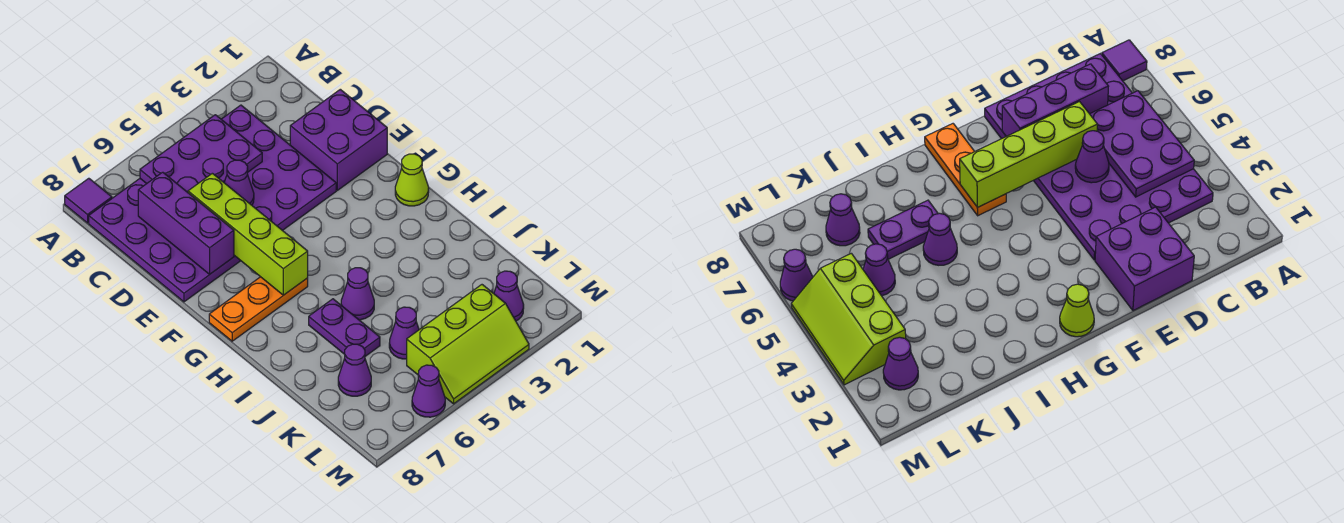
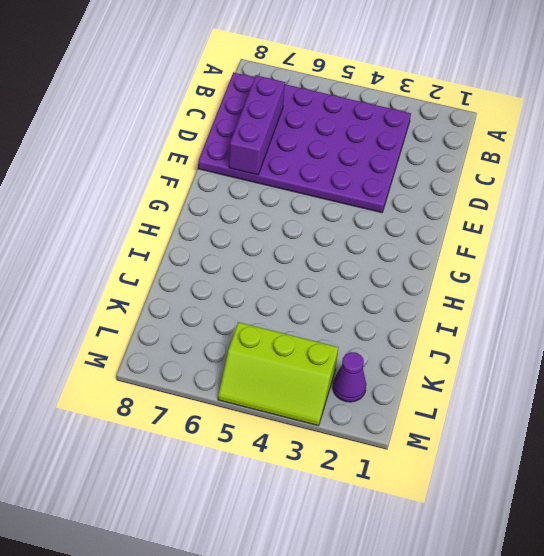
none -> purple 1x1 tile [65,178,112,223]
none -> purple 2x2 brick [290,89,387,190]
none -> lime 1x1 cone [395,154,429,206]

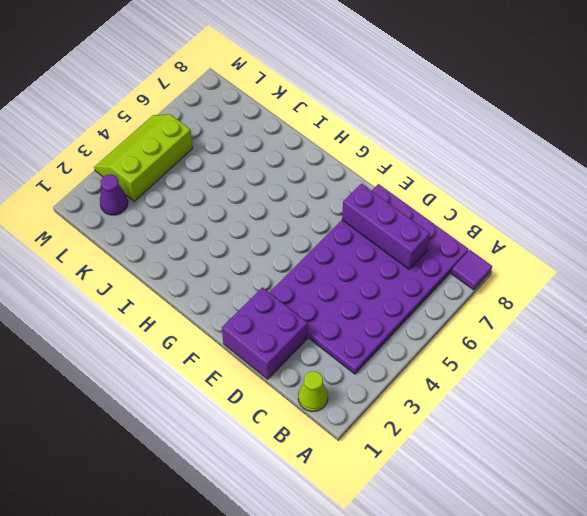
lime 1x1 cone [298,371,328,412] -> lime 1x1 cone moved to [395,154,429,206]
none -> orange 1x3 plate [209,277,308,341]
none -> purple 1x1 cone [341,268,374,320]
none -> purple 1x2 plate [309,299,380,356]

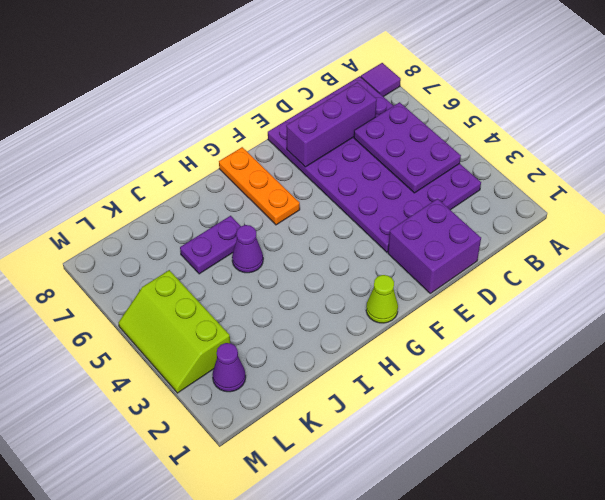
none -> purple 1x1 cone [389,307,419,359]
none -> purple 1x1 cone [338,344,371,396]
none -> purple 1x1 cone [412,365,445,417]

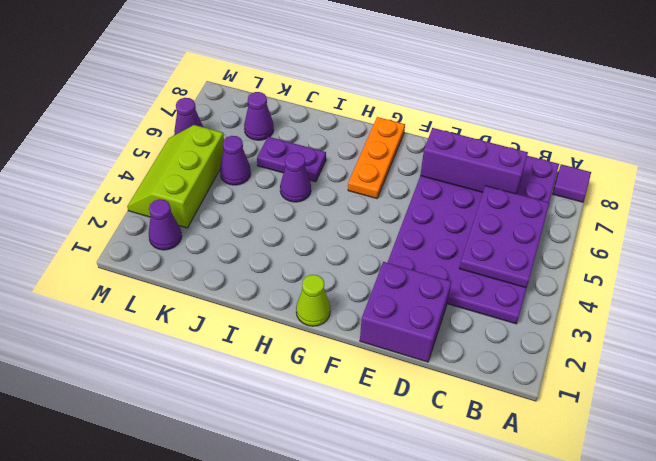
none -> purple 1x1 cone [224,160,254,205]
none -> lime 1x4 brick [188,173,308,295]

